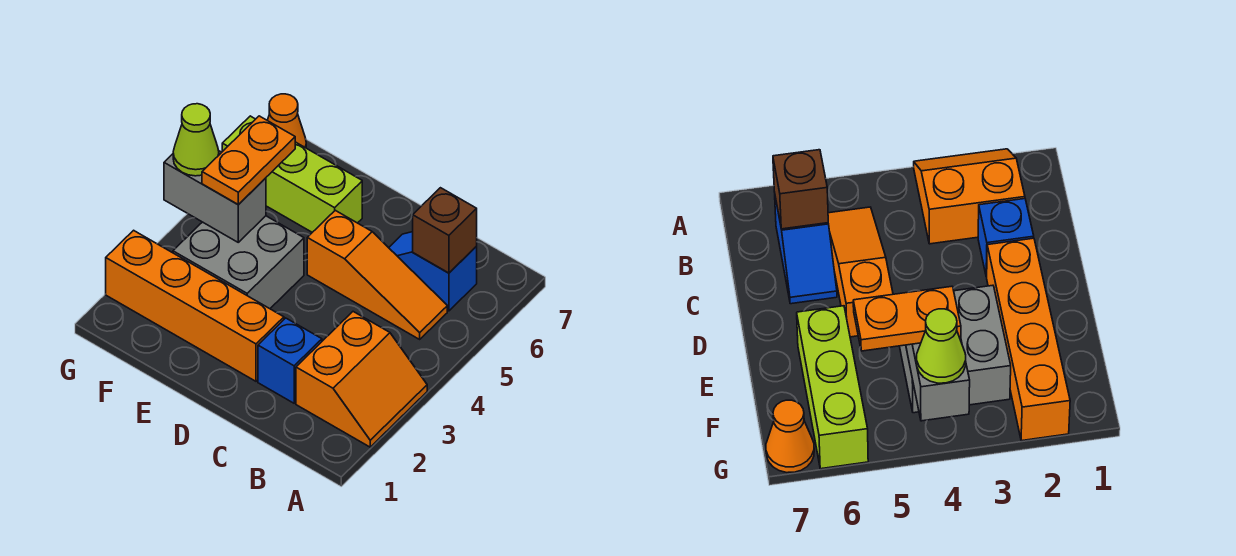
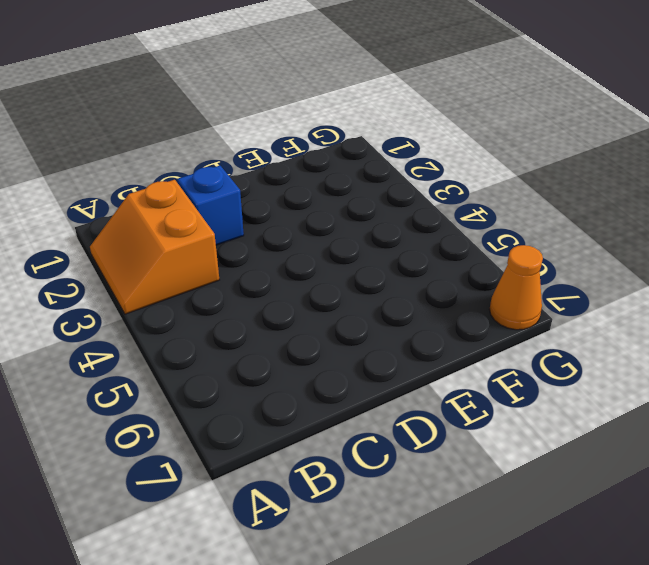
none -> orange 1x3 slope [307,210,447,339]
none -> blue 1x2 slope [389,232,477,311]
none -> orange 1x4 brick [106,230,284,381]

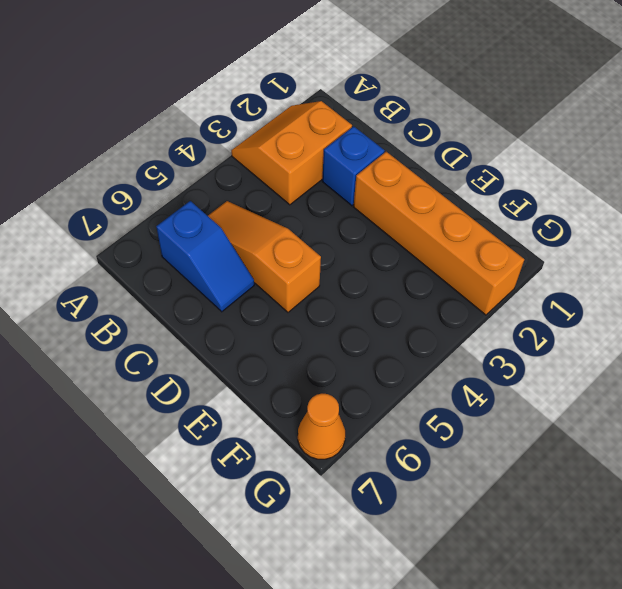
none -> grey 2x2 brick [173,216,304,309]
none -> lime 1x3 brick [222,116,362,232]
none -> brown 1x1 brick [413,188,477,273]

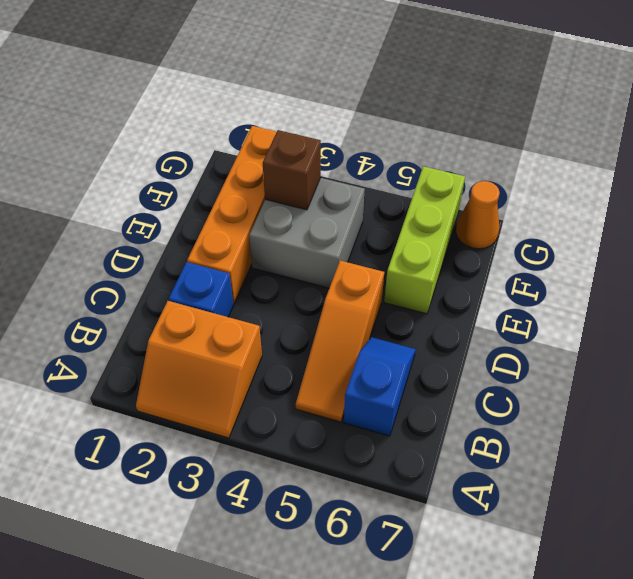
brown 1x1 brick [263,130,321,210] -> brown 1x1 brick moved to [413,188,477,273]
none -> grey 1x2 brick [164,151,266,242]
none -> orange 1x2 plate [202,116,295,205]
none -> lime 1x1 cone [173,104,219,176]

